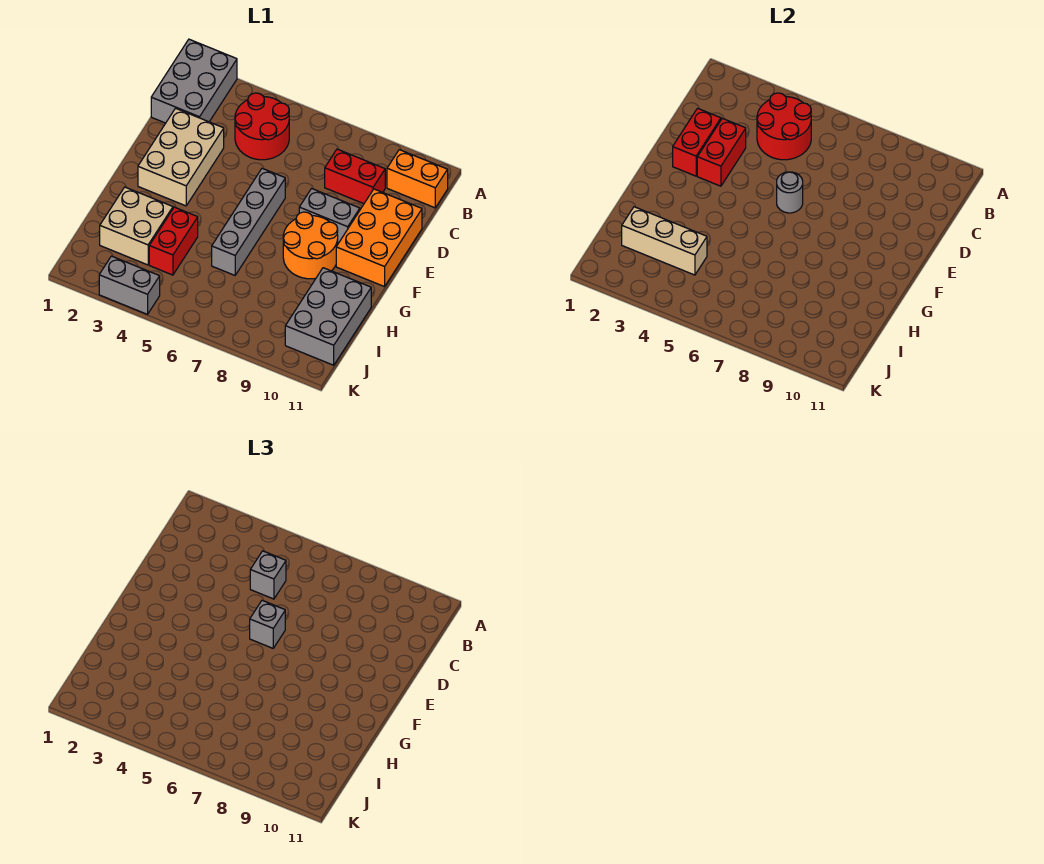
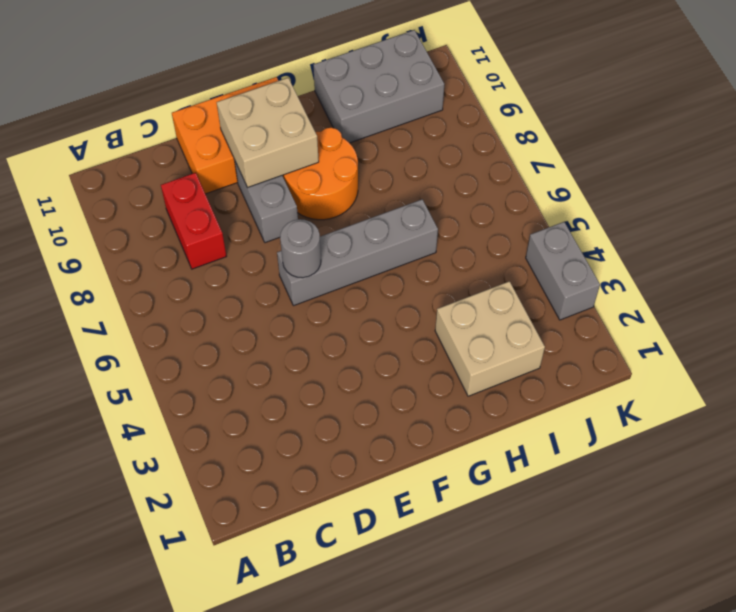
tan 2x2 brick [217,78,319,188] -> none
none -> grey 2x3 brick [151,39,237,123]
none -> red 2x2 round brick [235,93,289,160]
none -> orange 1x2 brick [387,150,448,208]

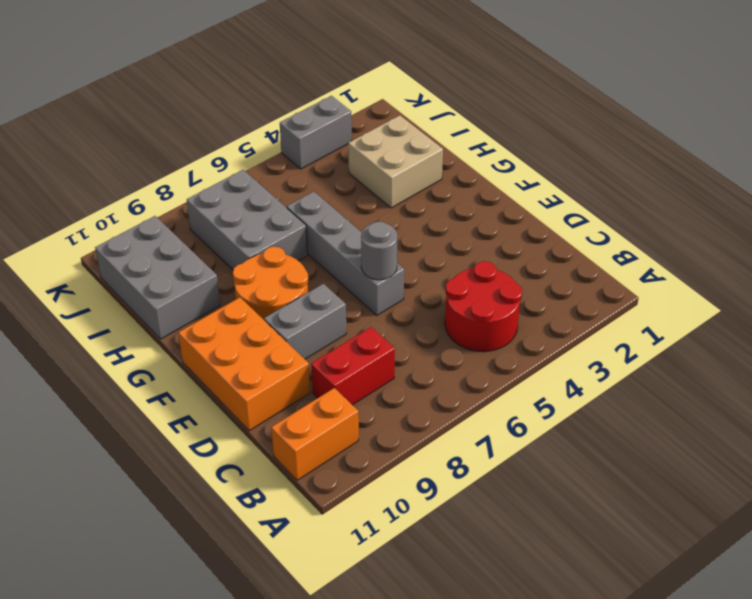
grey 2x3 brick [187,170,308,270] -> grey 2x3 brick moved to [151,39,237,123]
none -> tan 2x3 brick [138,108,224,206]
none -> red 1x2 brick [149,207,198,275]
none -> red 2x2 round brick [757,93,811,160]

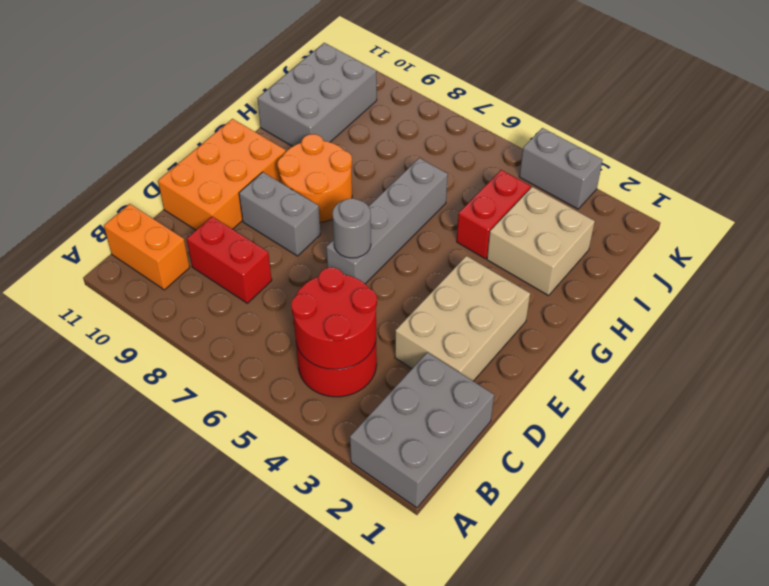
none -> red 1x2 brick [673,108,721,176]
none -> red 1x2 brick [697,118,746,186]
none -> tan 1x3 brick [622,207,707,275]

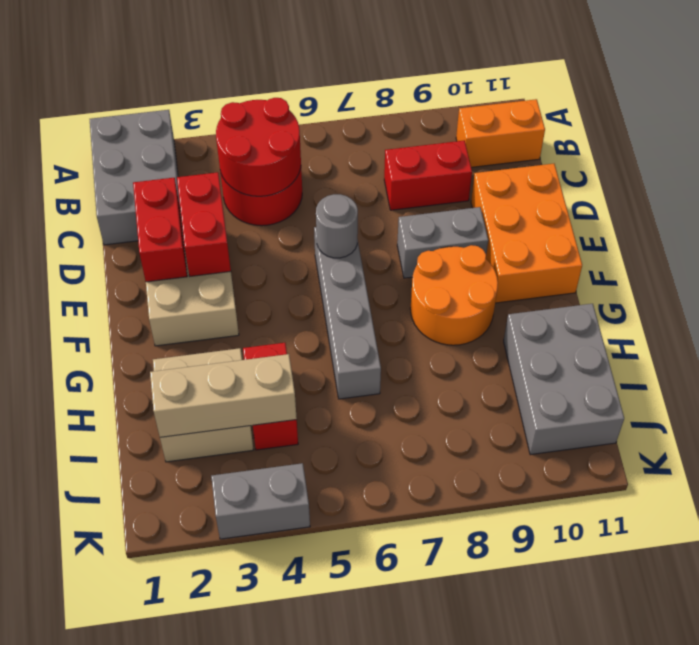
none -> grey 1x1 brick [250,551,286,599]
none -> grey 1x1 brick [250,600,285,648]

